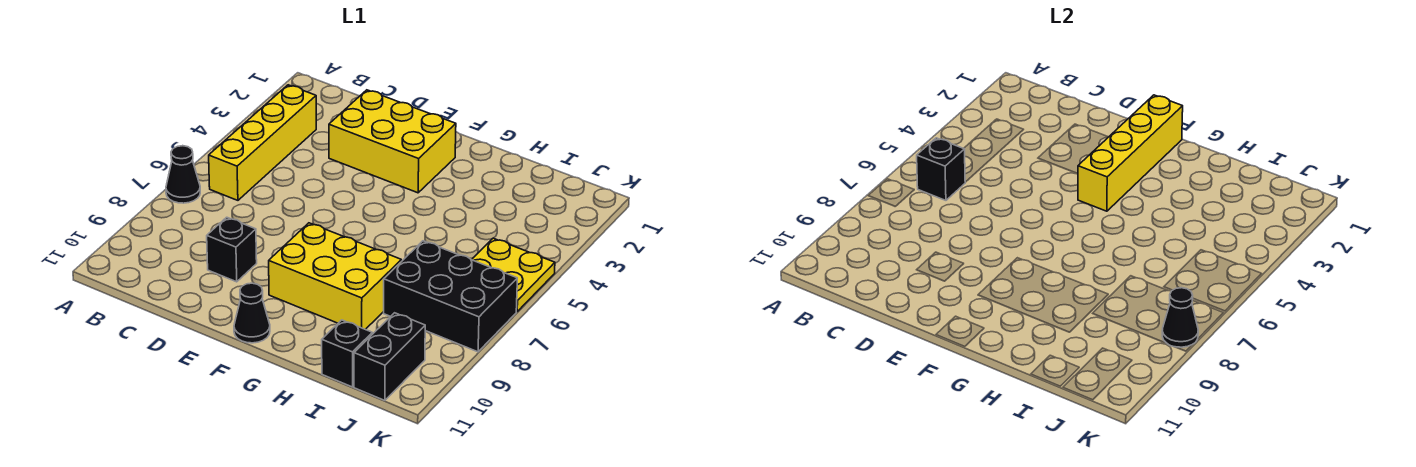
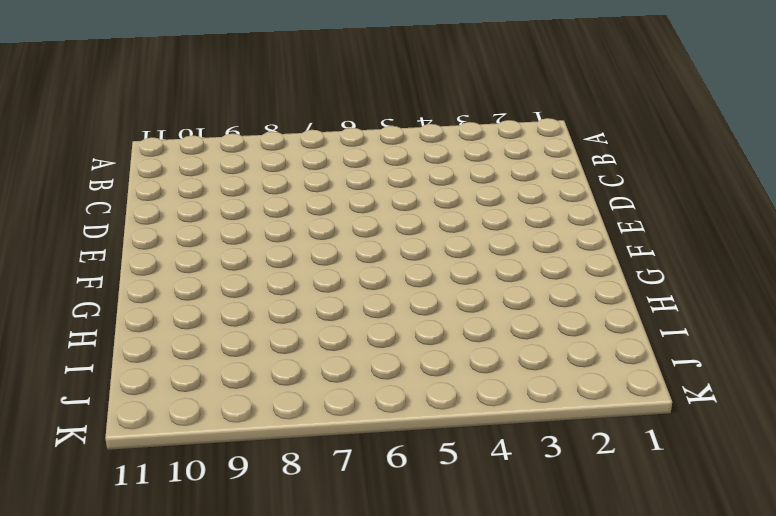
none -> black 1x1 cone [166,146,200,203]
none -> yellow 1x4 brick [209,85,316,200]
none -> yellow 2x3 brick [329,90,456,193]

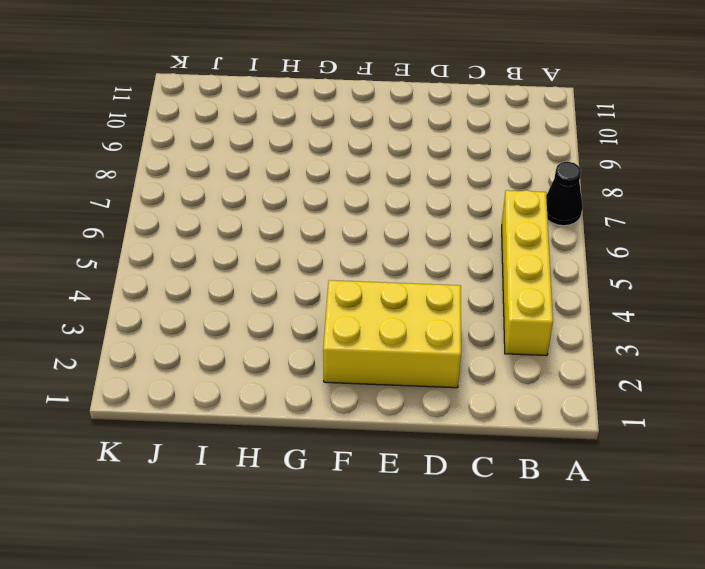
none -> black 1x1 brick [207,217,257,282]
none -> yellow 2x3 brick [269,223,401,329]
none -> black 1x1 cone [234,283,270,343]

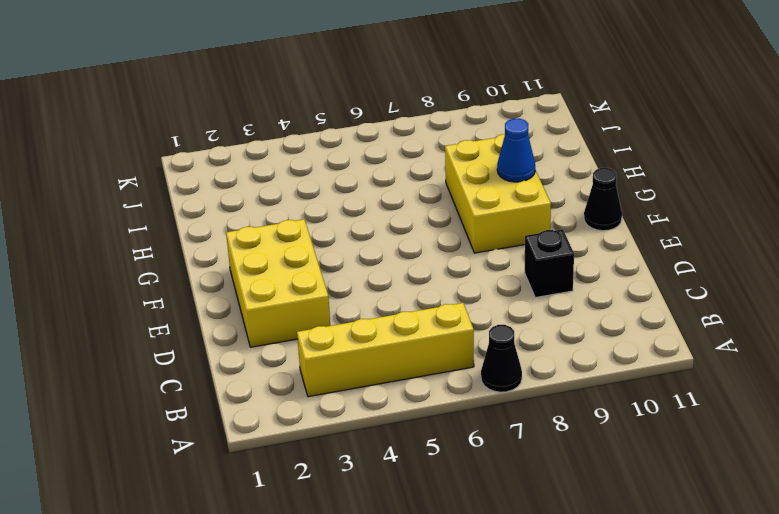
blue 1x1 cone [497,119,535,182] -> none
none -> black 2x3 brick [384,241,517,352]
none -> black 1x1 brick [322,320,372,387]
none -> yellow 2x2 plate [472,238,555,312]

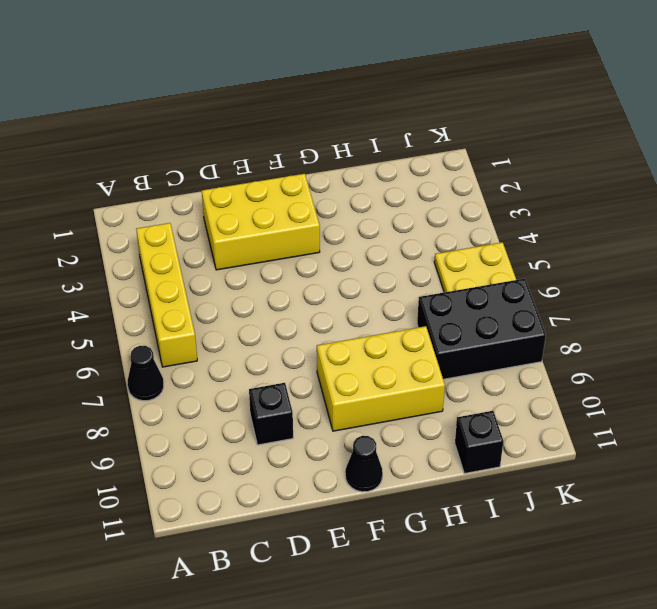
none -> black 1x2 brick [354,313,425,400]
none -> black 1x1 brick [917,138,965,200]
none -> yellow 1x4 brick [1078,95,1183,211]

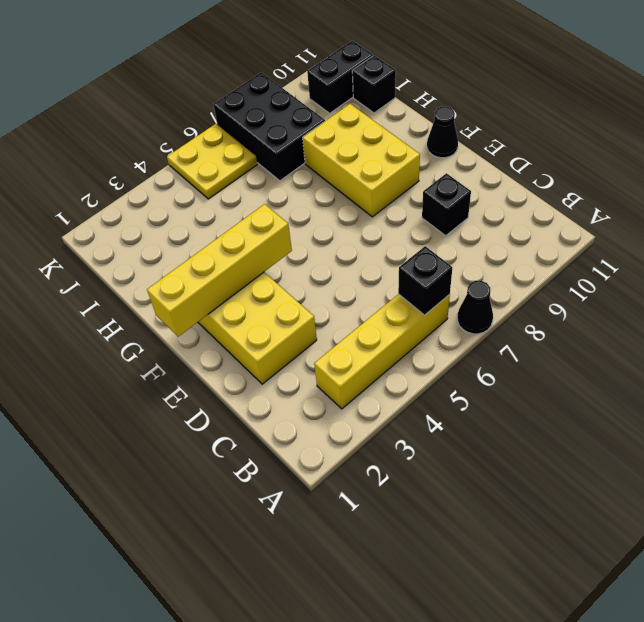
none -> black 1x1 cone [1162,288,1198,347]

